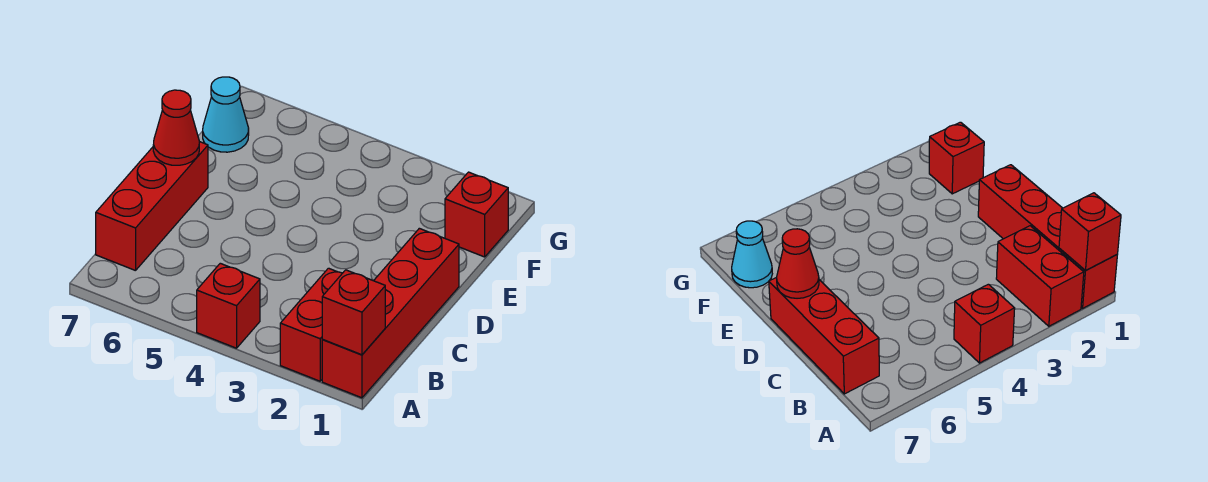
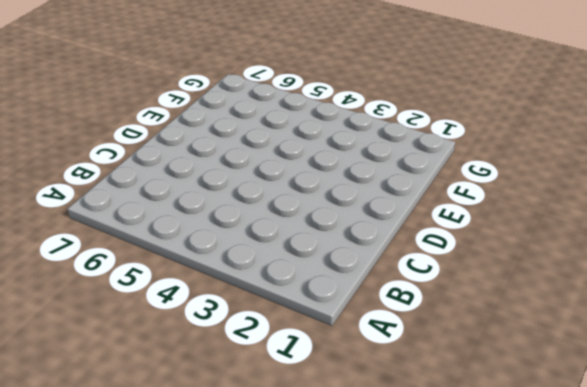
none -> red 1x4 brick [322,228,459,398]
none -> red 1x2 brick [280,268,342,381]

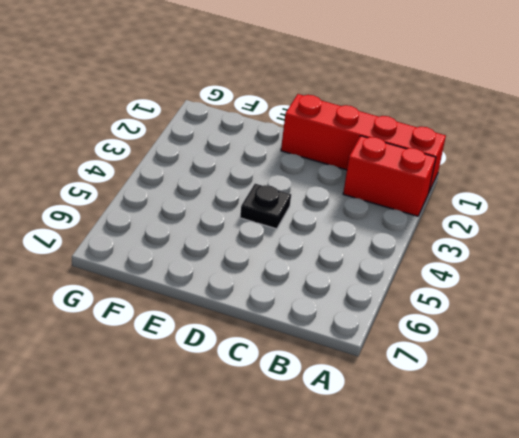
black 1x1 plate [240,184,291,229] -> none
none -> red 1x1 brick [197,263,260,348]
none -> red 1x3 brick [96,142,208,271]

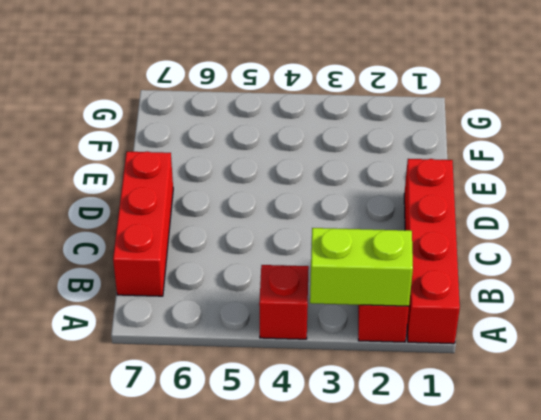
lime 1x2 brick [310,228,413,306] -> none
none -> red 1x1 brick [445,172,508,257]
none -> cyan 1x1 cone [203,77,249,152]

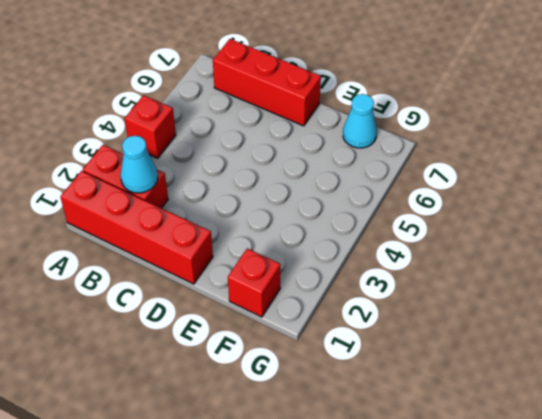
cyan 1x1 cone [120,136,158,193] -> none
none -> red 1x1 brick [322,270,385,355]
none -> red 1x1 cone [153,90,199,165]

